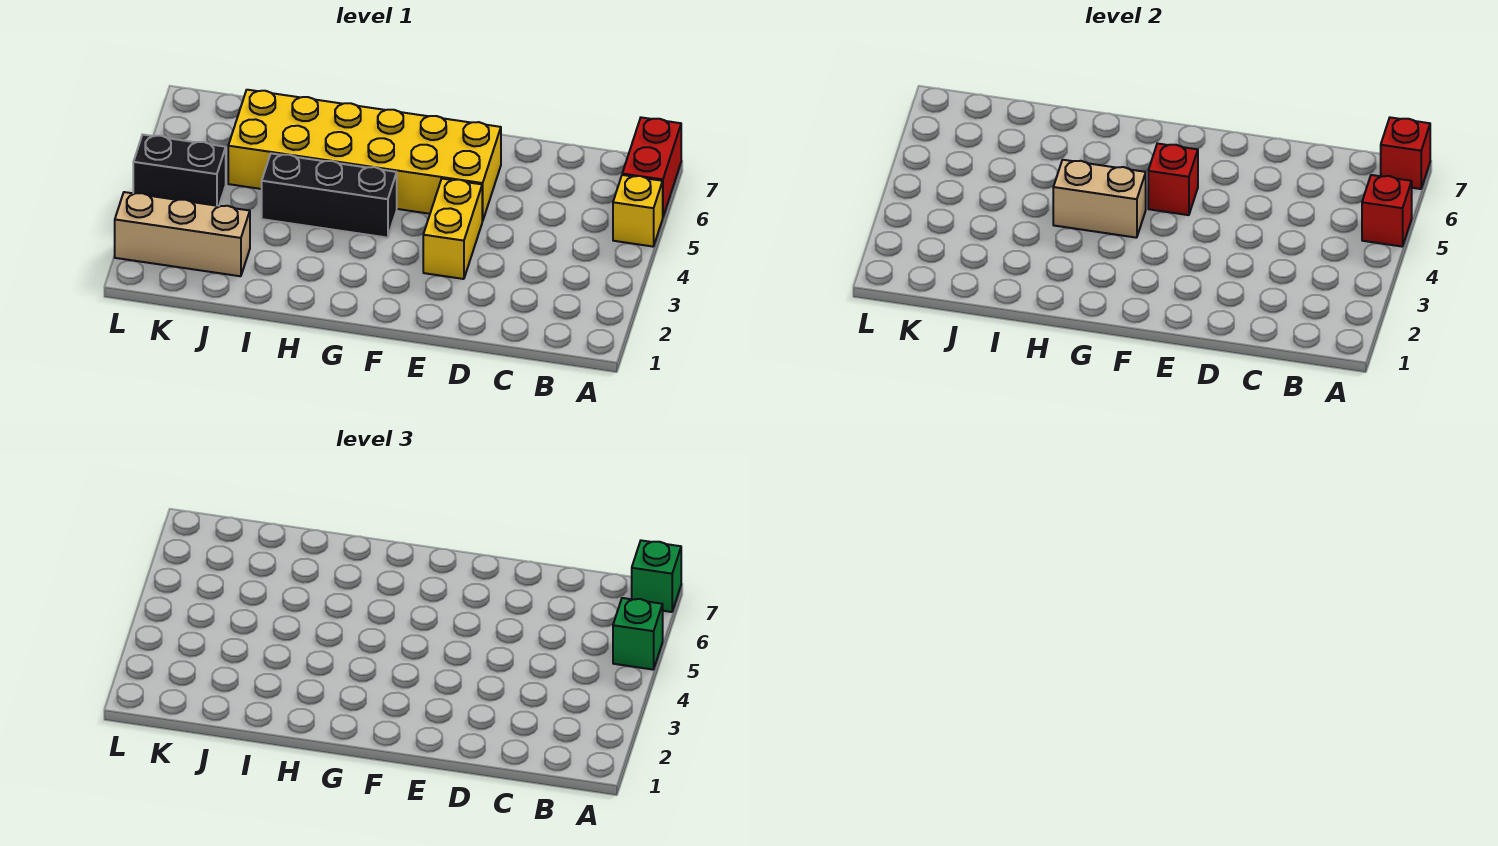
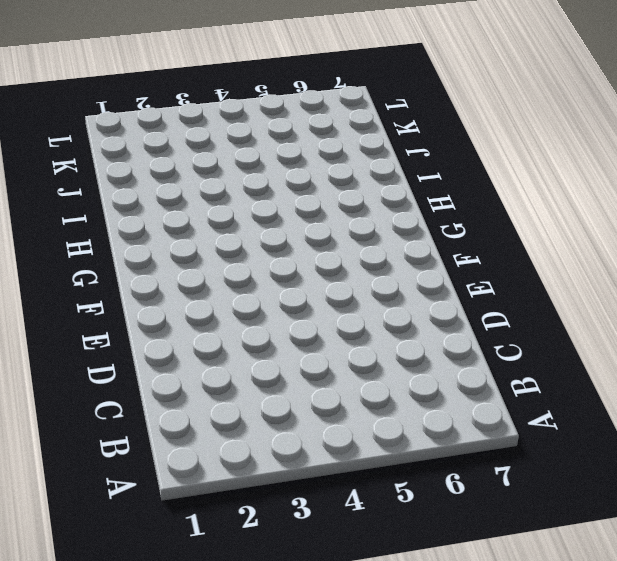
none -> yellow 1x1 brick [613,175,663,247]
none -> red 1x2 brick [622,117,681,216]
none -> yellow 1x2 brick [423,179,482,279]

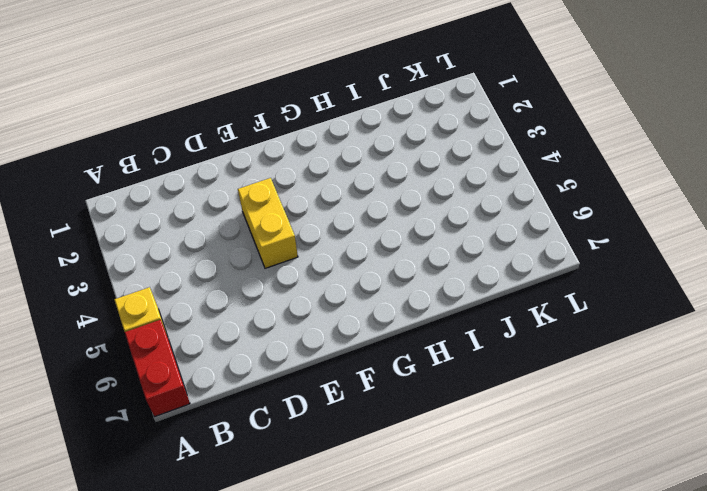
none -> yellow 2x6 brick [228,90,501,221]
none -> black 1x3 brick [262,153,397,238]
none -> tan 1x3 brick [115,192,250,276]

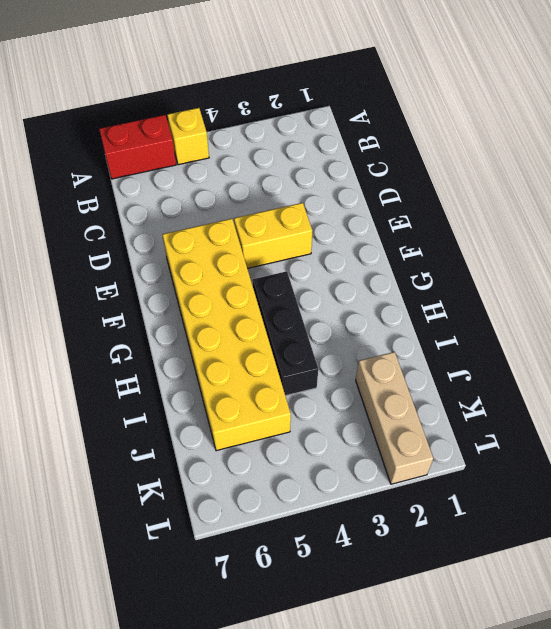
none -> black 1x2 brick [133,135,226,206]
none -> red 1x1 brick [1362,175,1412,247]
none -> red 1x1 brick [1381,117,1430,189]

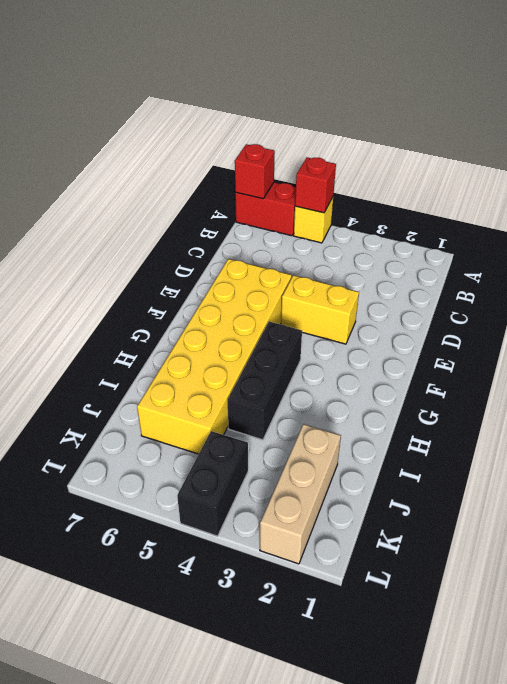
none -> red 1x1 brick [1148,143,1198,215]
none -> tan 1x2 brick [1053,160,1146,238]
none -> green 1x1 brick [613,598,663,670]

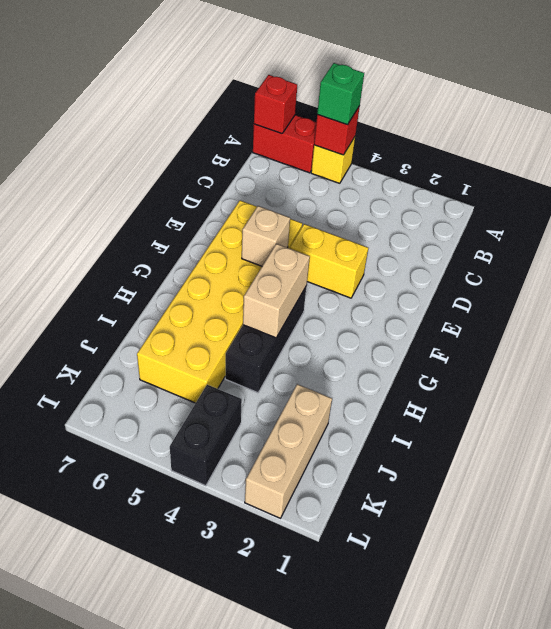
tan 1x1 brick [242,206,290,266] -> red 1x1 brick [1148,143,1198,215]
none -> green 1x1 brick [632,540,681,612]

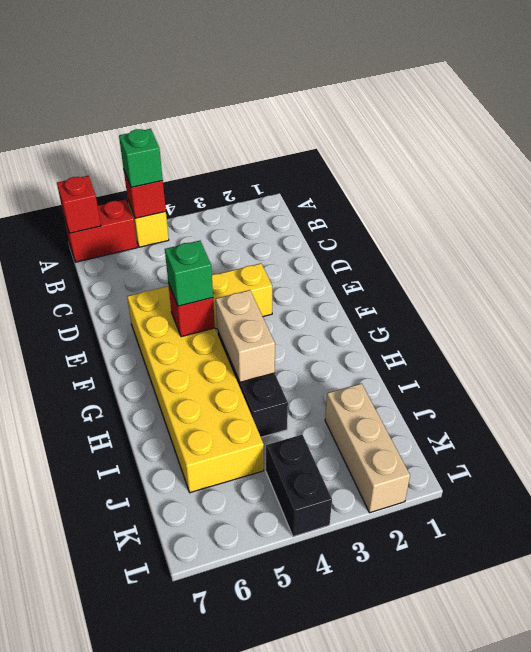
green 1x1 brick [165,241,213,306] -> green 1x1 brick moved to [632,540,681,612]

